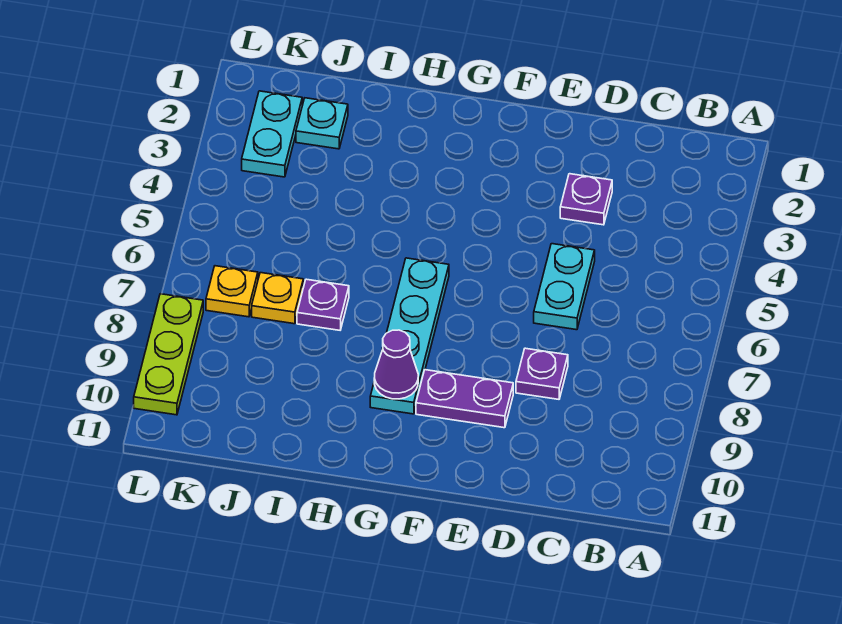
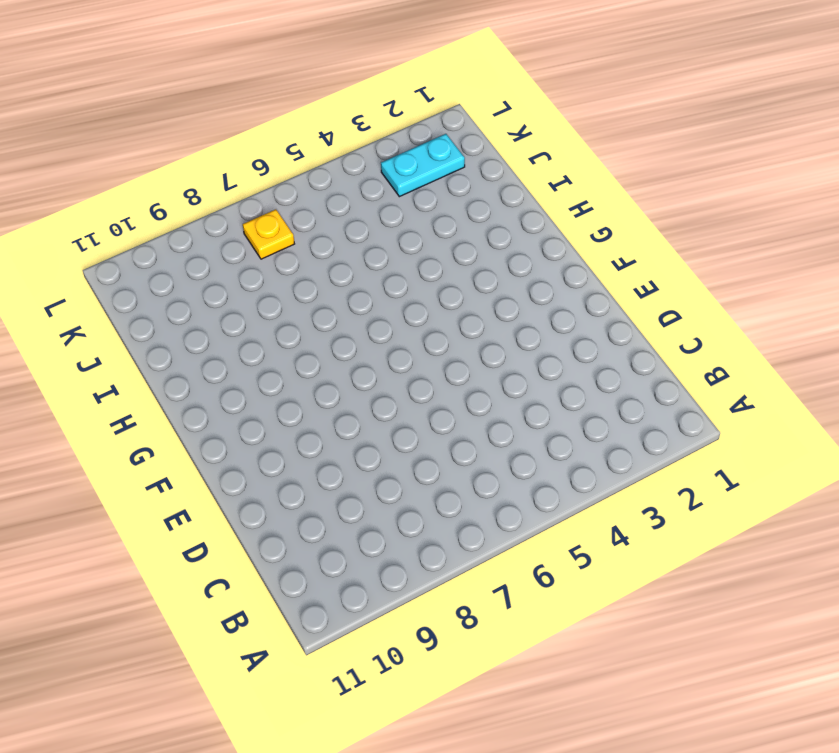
none -> purple 1x1 plate [560,174,612,225]
none -> cyan 1x2 plate [534,244,595,330]
none -> purple 1x1 plate [516,348,568,399]

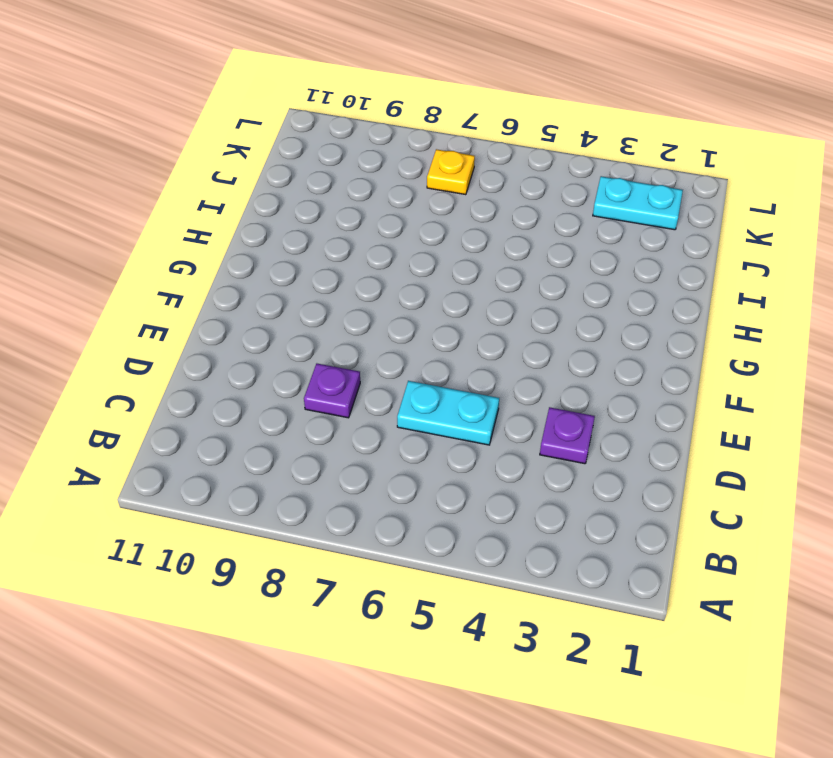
none -> purple 1x2 plate [416,370,513,428]
none -> cyan 1x4 plate [370,258,449,414]
none -> purple 1x1 plate [297,279,349,330]

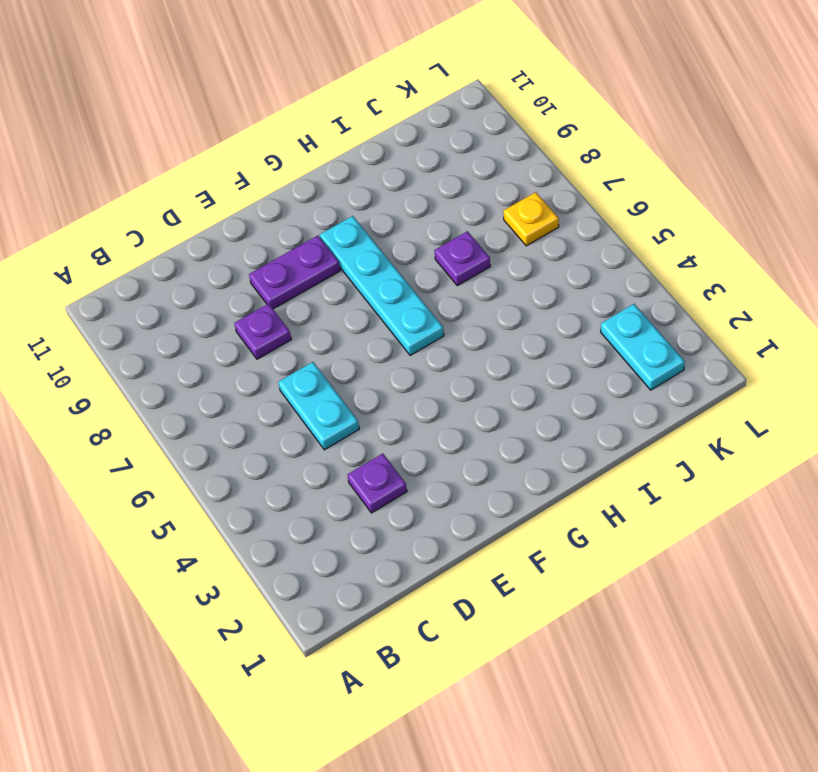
none -> cyan 1x1 plate [296,98,348,149]
none -> yellow 1x1 plate [252,273,303,324]
none -> lime 1x3 plate [134,294,203,415]

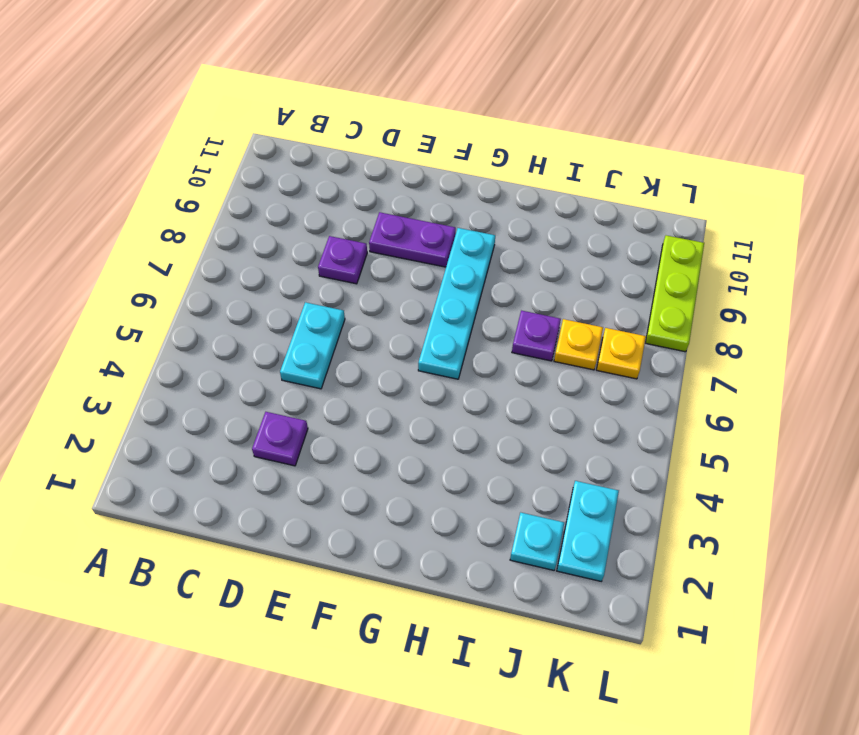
none -> purple 1x1 cone [374,330,418,399]

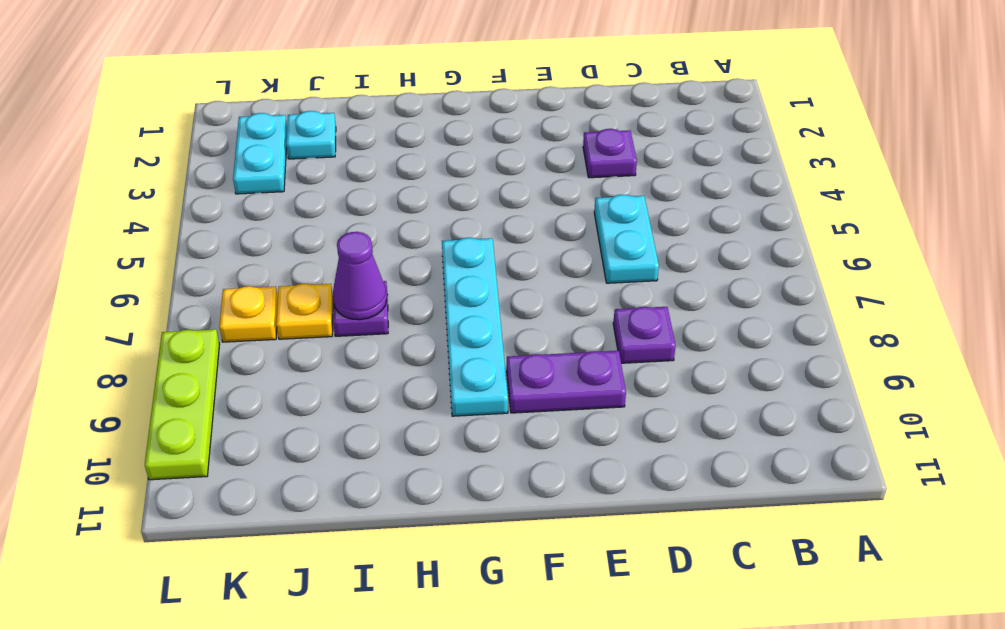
purple 1x1 cone [333,232,387,320] -> purple 1x1 cone moved to [374,330,418,399]

